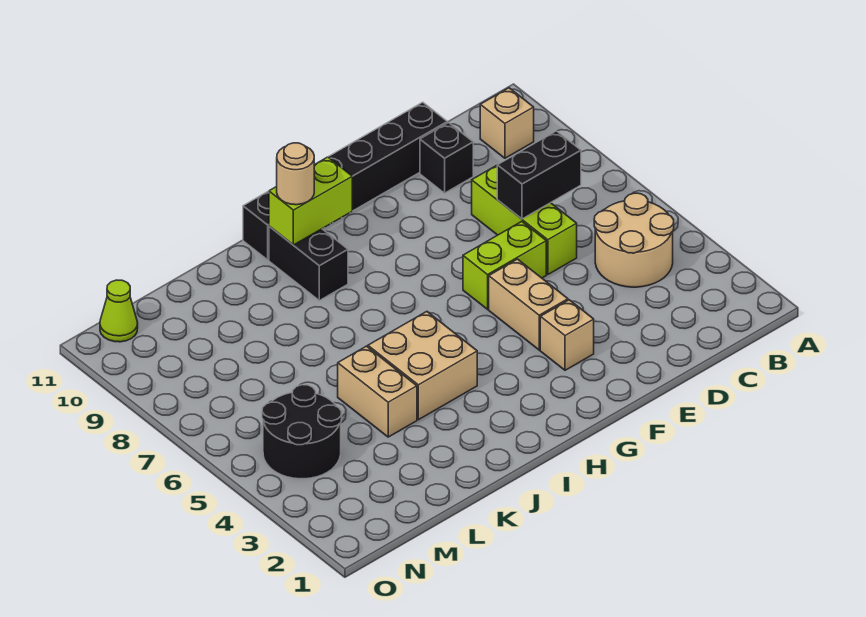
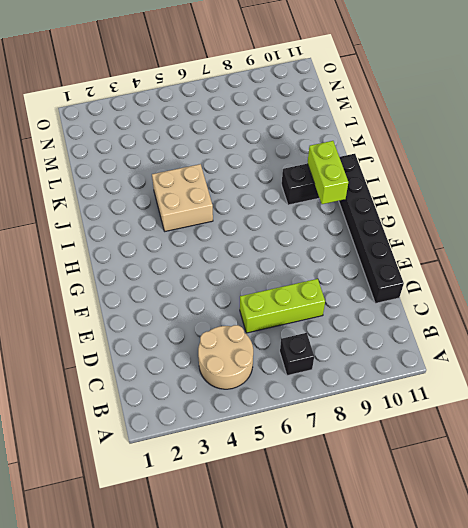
black 1x1 brick [280,333,314,376] -> black 1x1 brick moved to [420,123,473,193]
none -> tan 1x1 brick [480,88,534,158]
none -> lime 1x2 brick [463,221,546,309]
none -> tan 1x1 brick [540,300,594,370]

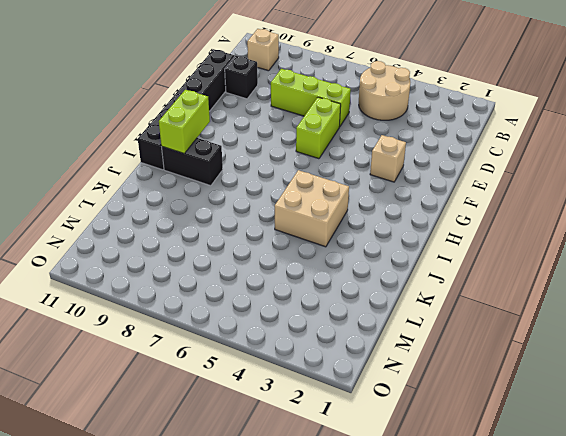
none -> tan 1x2 brick [489,259,568,350]
none -> tan 1x2 brick [338,346,417,437]
none -> black 2x2 round brick [262,385,342,479]

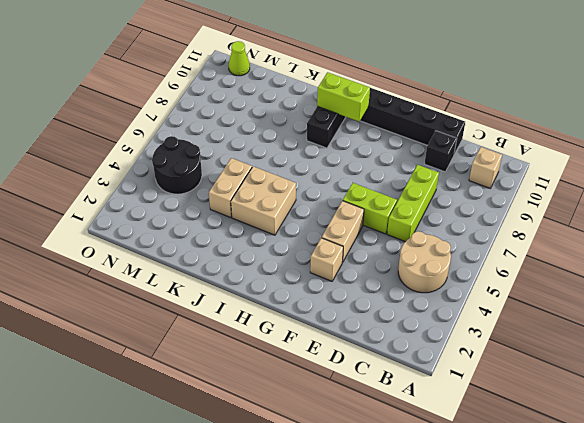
none -> black 1x2 brick [497,131,581,219]
none -> tan 1x1 round brick [277,143,314,205]

